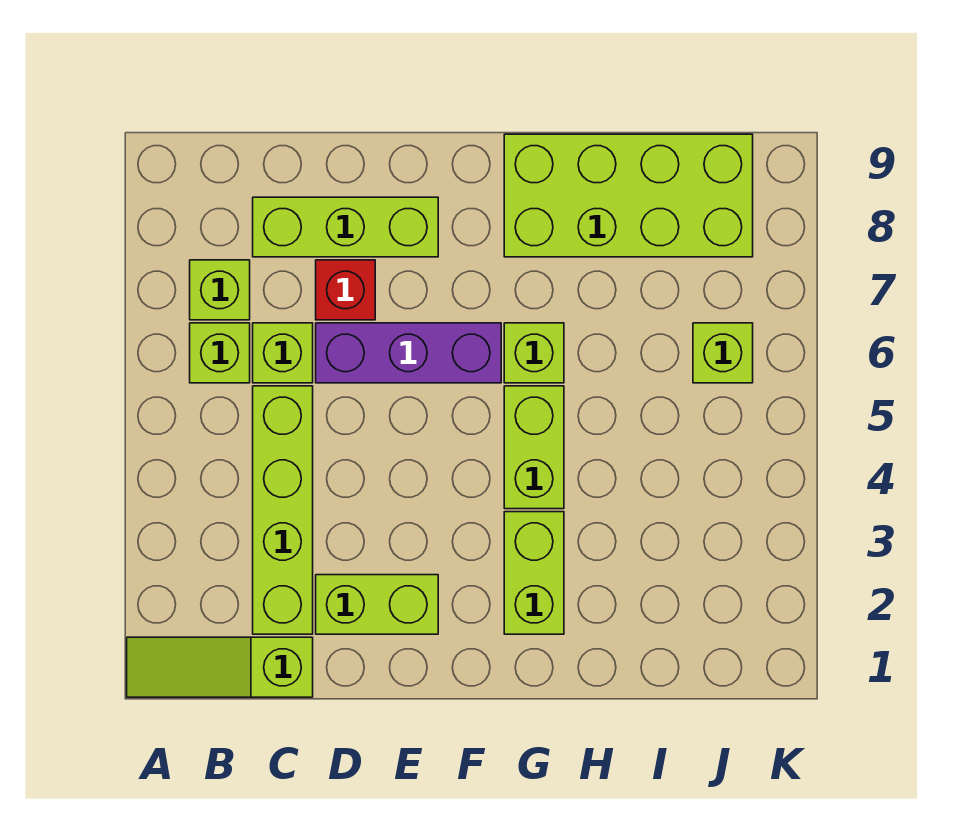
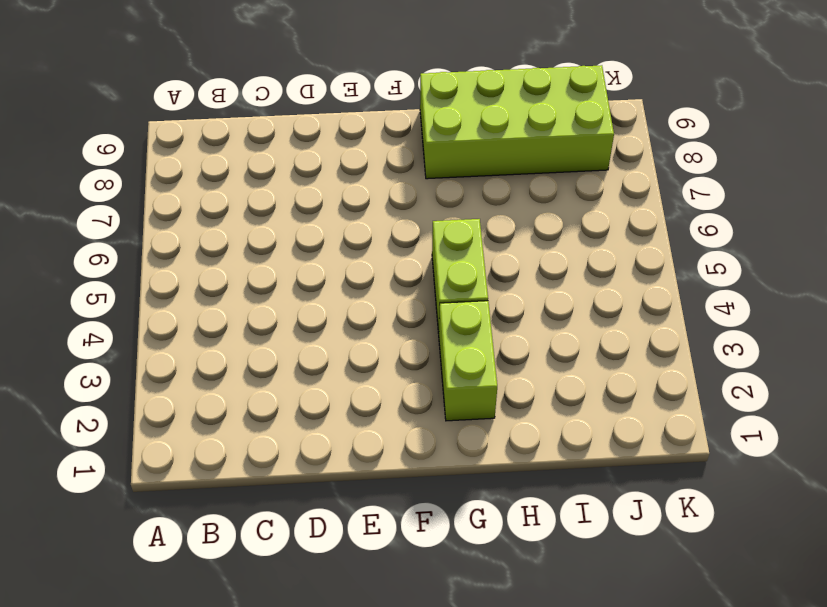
none -> lime 1x3 slope [127,637,313,697]
none -> lime 1x1 brick [190,323,250,383]
none -> lime 1x1 brick [190,260,250,320]

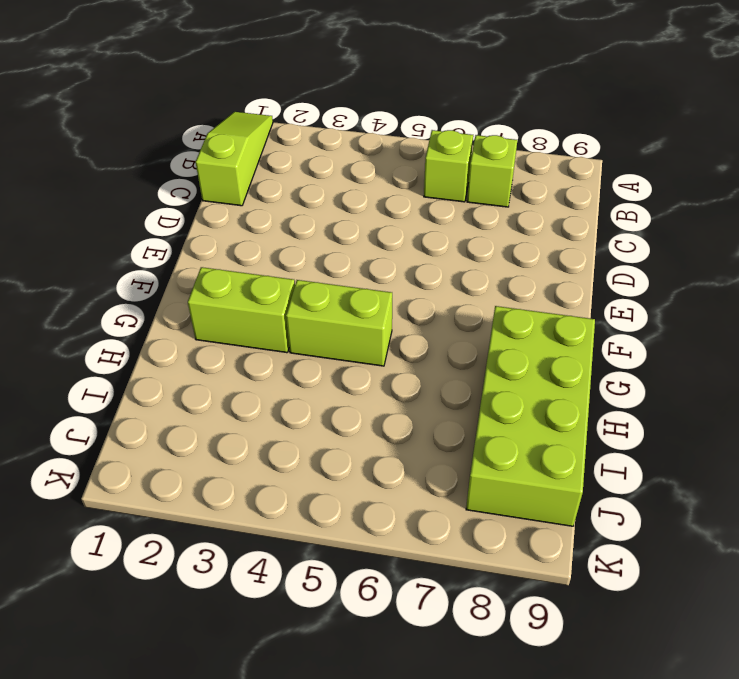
none -> lime 1x4 brick [253,386,313,634]
none -> lime 1x1 brick [253,323,313,383]
none -> lime 1x3 brick [253,197,438,257]

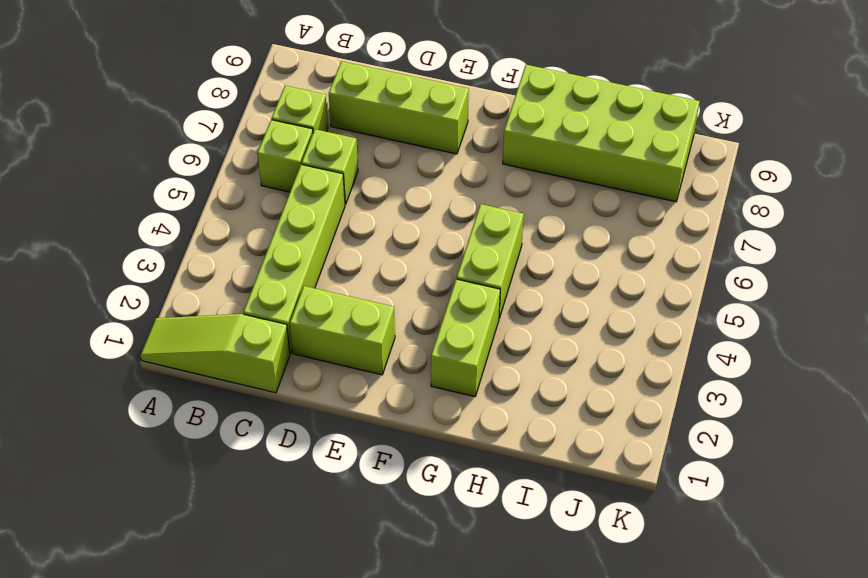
none -> purple 1x3 brick [316,323,501,383]
none -> red 1x1 brick [316,260,375,320]
none -> lime 1x1 brick [504,323,564,383]

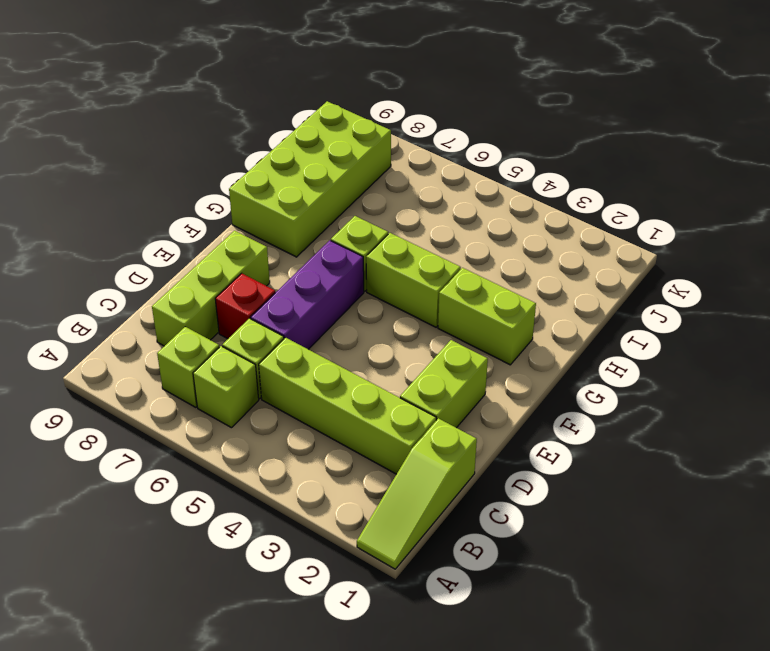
none -> lime 1x1 brick [693,323,753,383]

